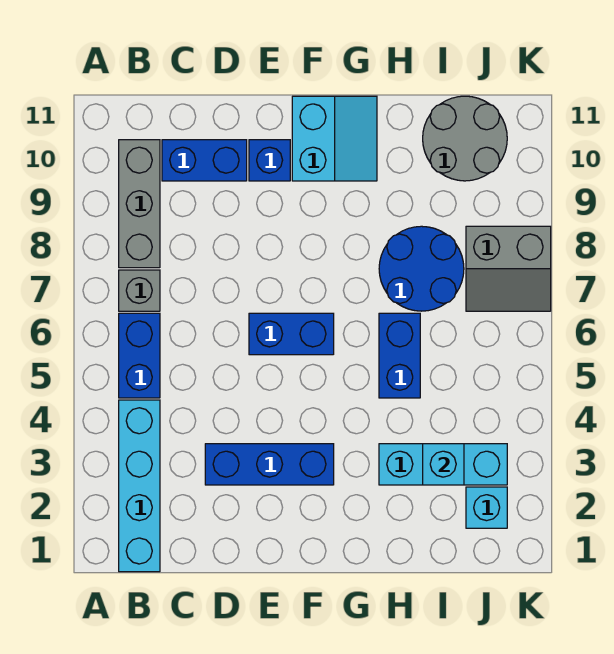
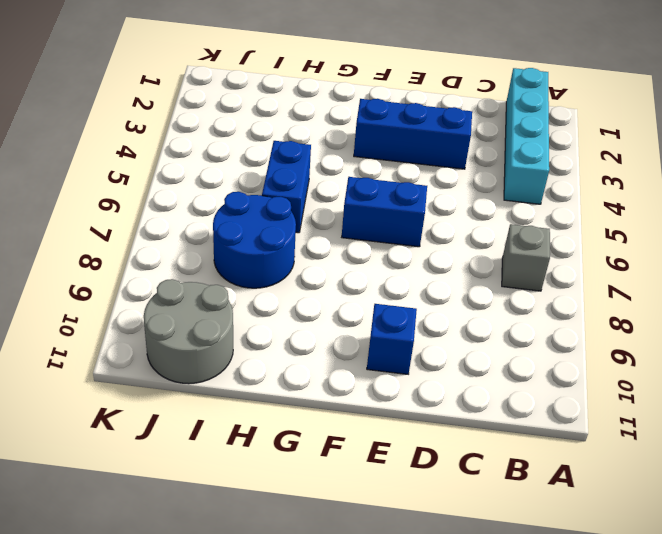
none -> blue 1x2 brick [119,313,160,398]
none -> grey 1x3 brick [119,140,160,268]
none -> blue 1x2 brick [162,140,247,181]

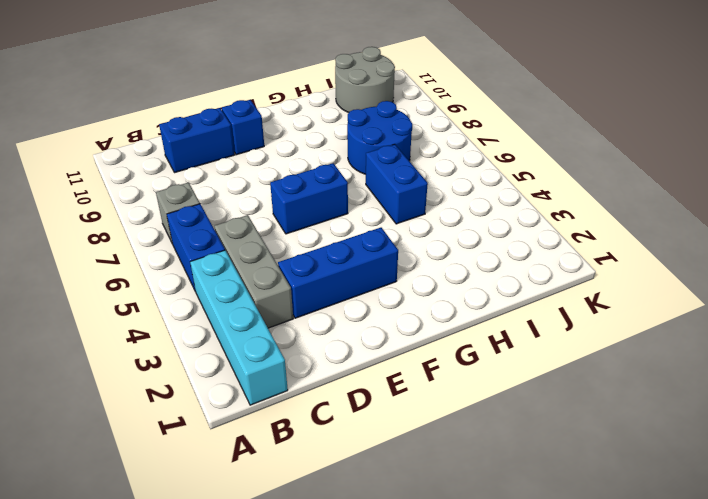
grey 1x3 brick [214,215,293,328] -> grey 1x3 brick moved to [119,140,160,268]
none -> cyan 2x2 slope [292,96,377,181]
none -> cyan 1x3 brick [379,444,507,485]
none -> cyan 1x1 brick [466,487,507,528]

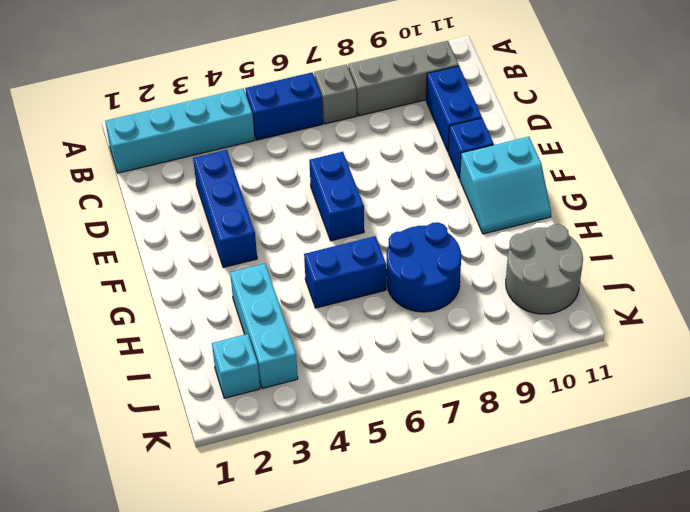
none -> grey 2x2 slope [466,226,551,311]
none -> cyan 1x1 brick [423,444,464,485]

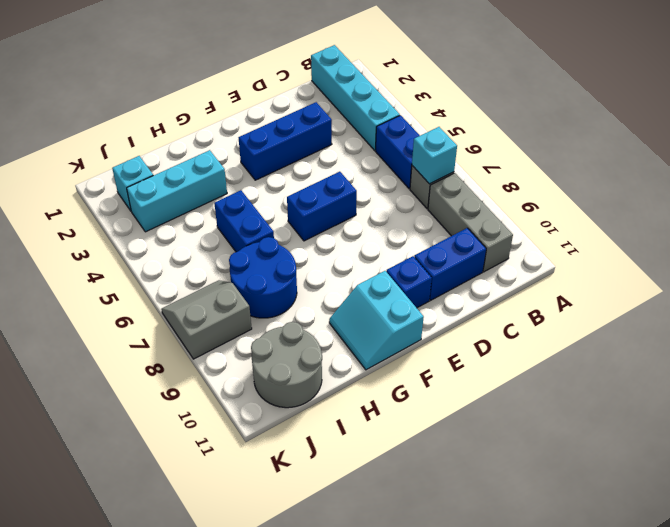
cyan 1x1 brick [412,127,457,184] -> cyan 1x1 brick moved to [423,444,464,485]

